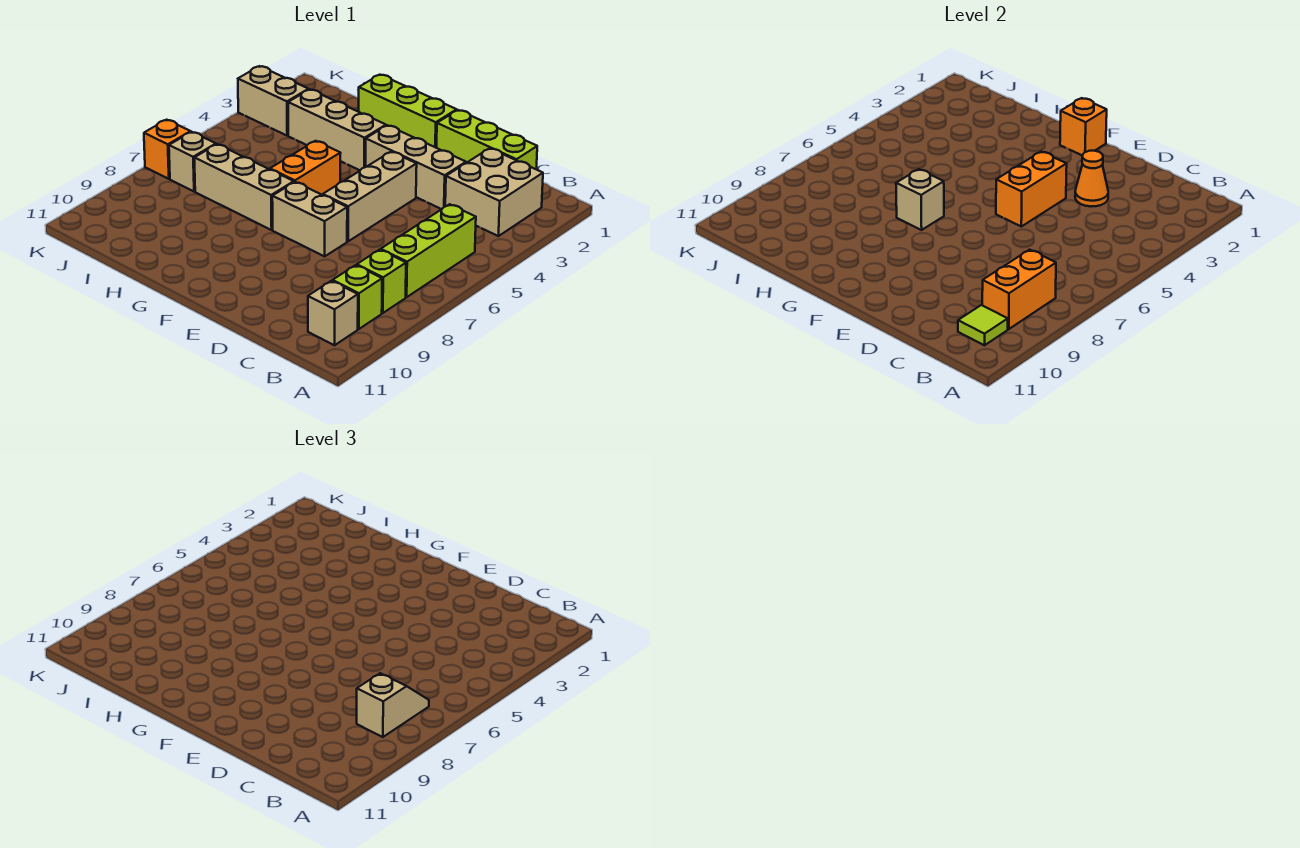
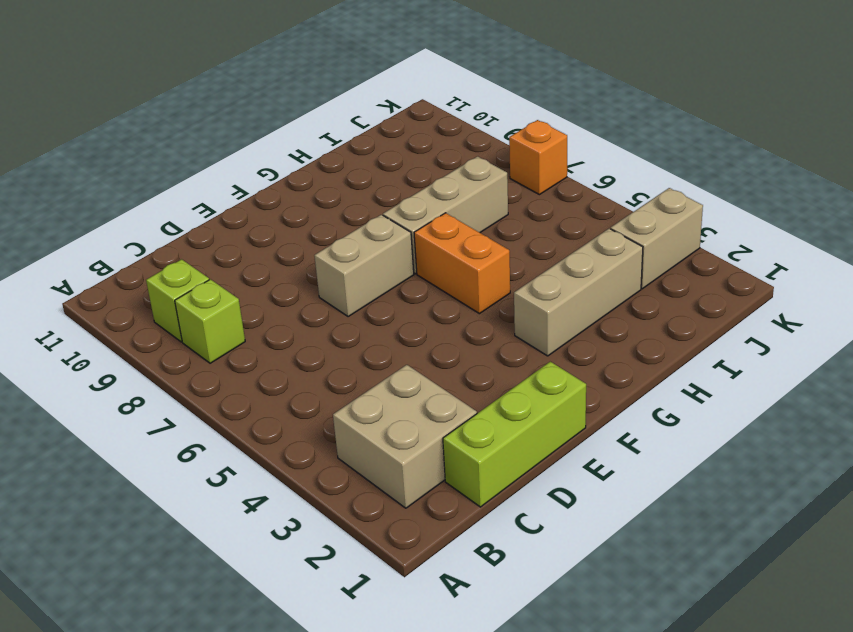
none -> lime 1x3 brick [381,204,476,297]
none -> tan 1x1 brick [308,281,358,345]
none -> tan 1x3 brick [366,125,466,209]

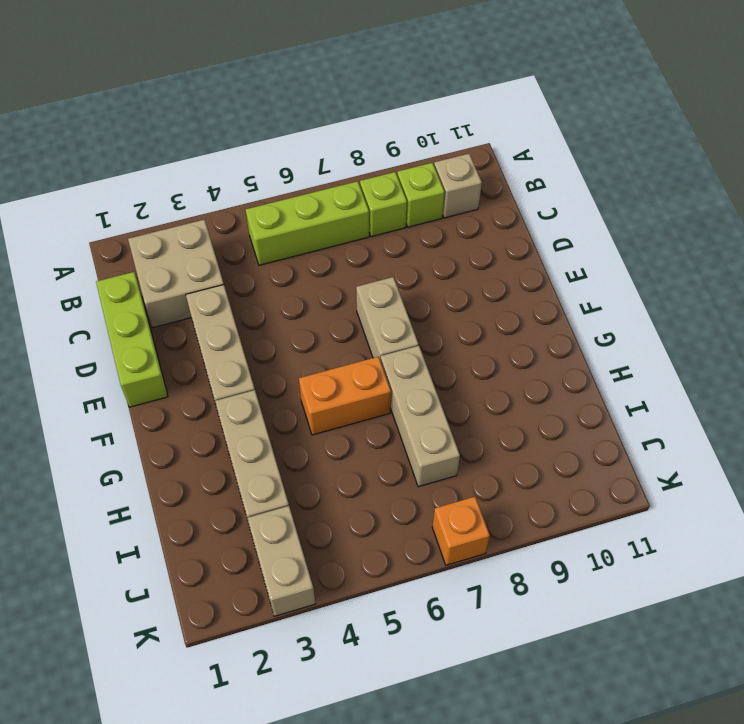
none -> tan 1x3 brick [323,152,417,241]
none -> lime 1x3 brick [359,75,457,148]
none -> tan 1x1 brick [169,132,216,191]

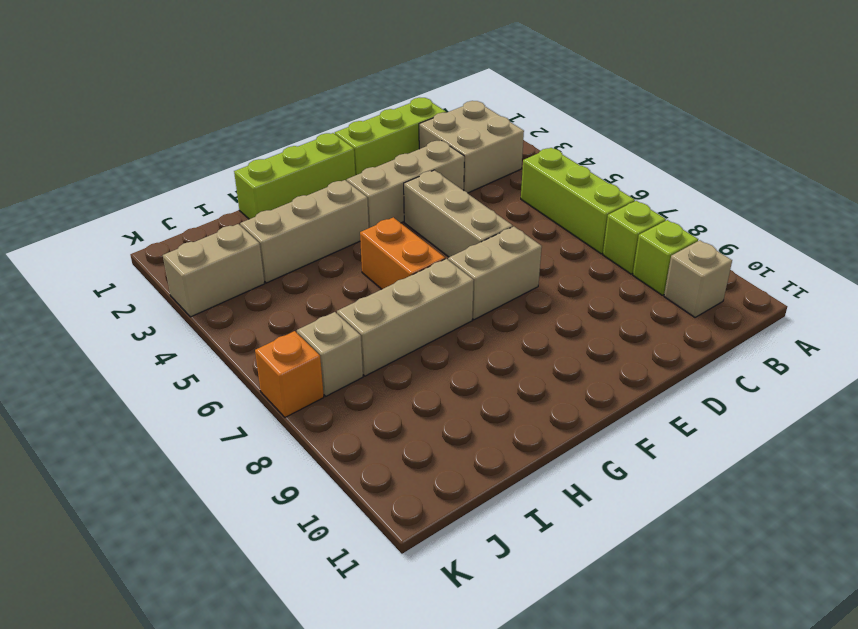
none -> orange 1x2 brick [982,250,1056,329]
none -> lime 1x1 tile [958,305,1008,345]
none -> orange 1x1 cone [1075,151,1108,206]

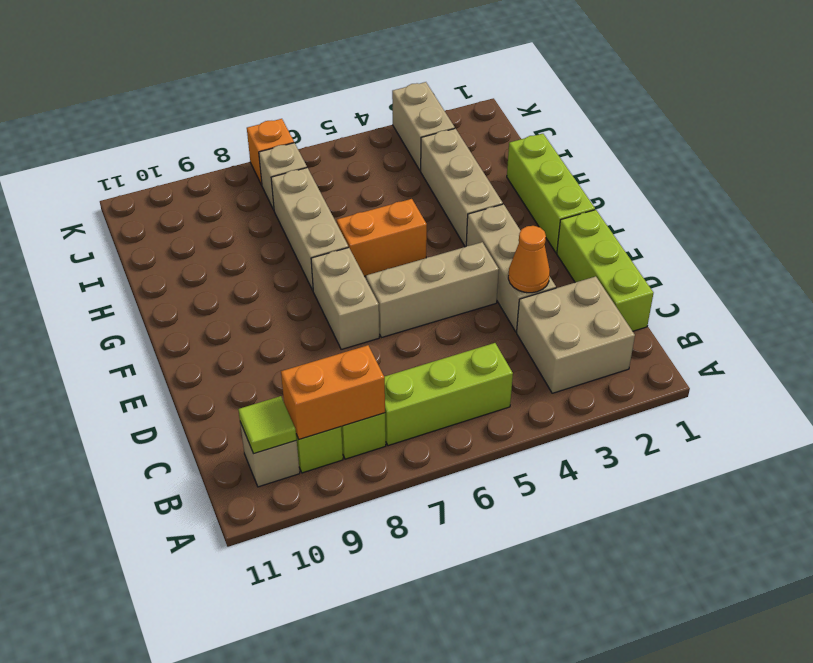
none -> orange 1x2 brick [996,152,1067,226]
none -> orange 1x1 brick [1060,98,1107,155]
none -> tan 1x1 brick [896,169,944,230]

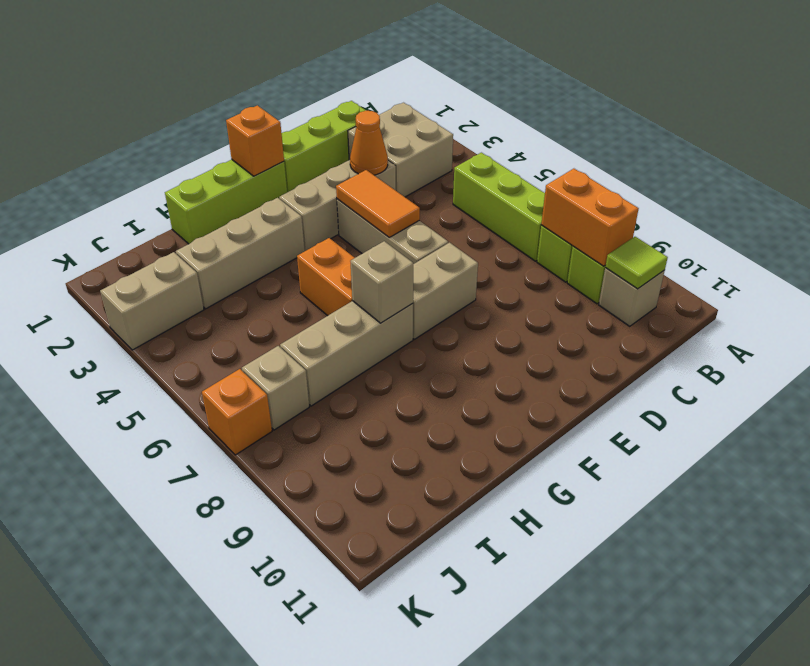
orange 1x2 tile [336,170,420,237] -> orange 1x2 brick [996,152,1067,226]
none -> tan 1x2 slope [357,673,429,737]

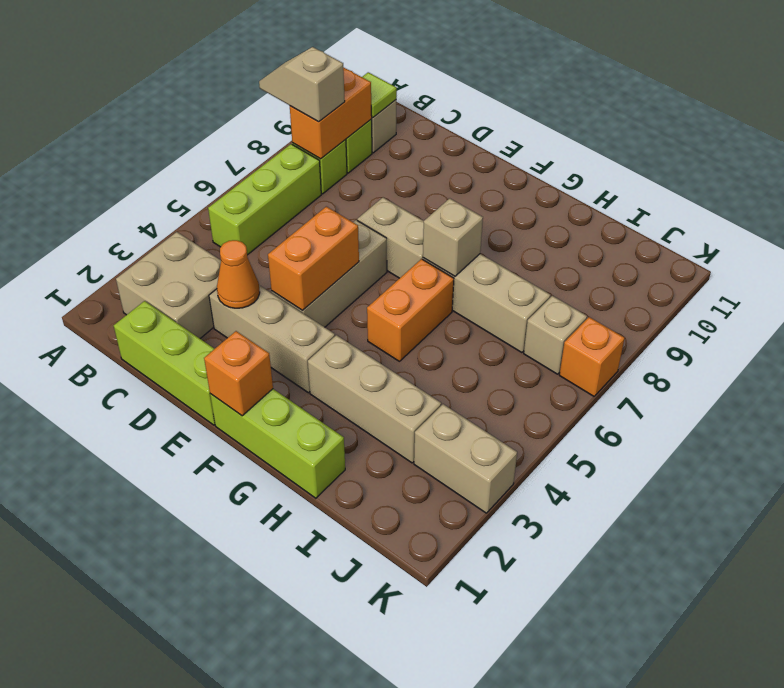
tan 1x2 slope [259,47,345,122] -> tan 1x2 slope turned to [357,673,429,737]

